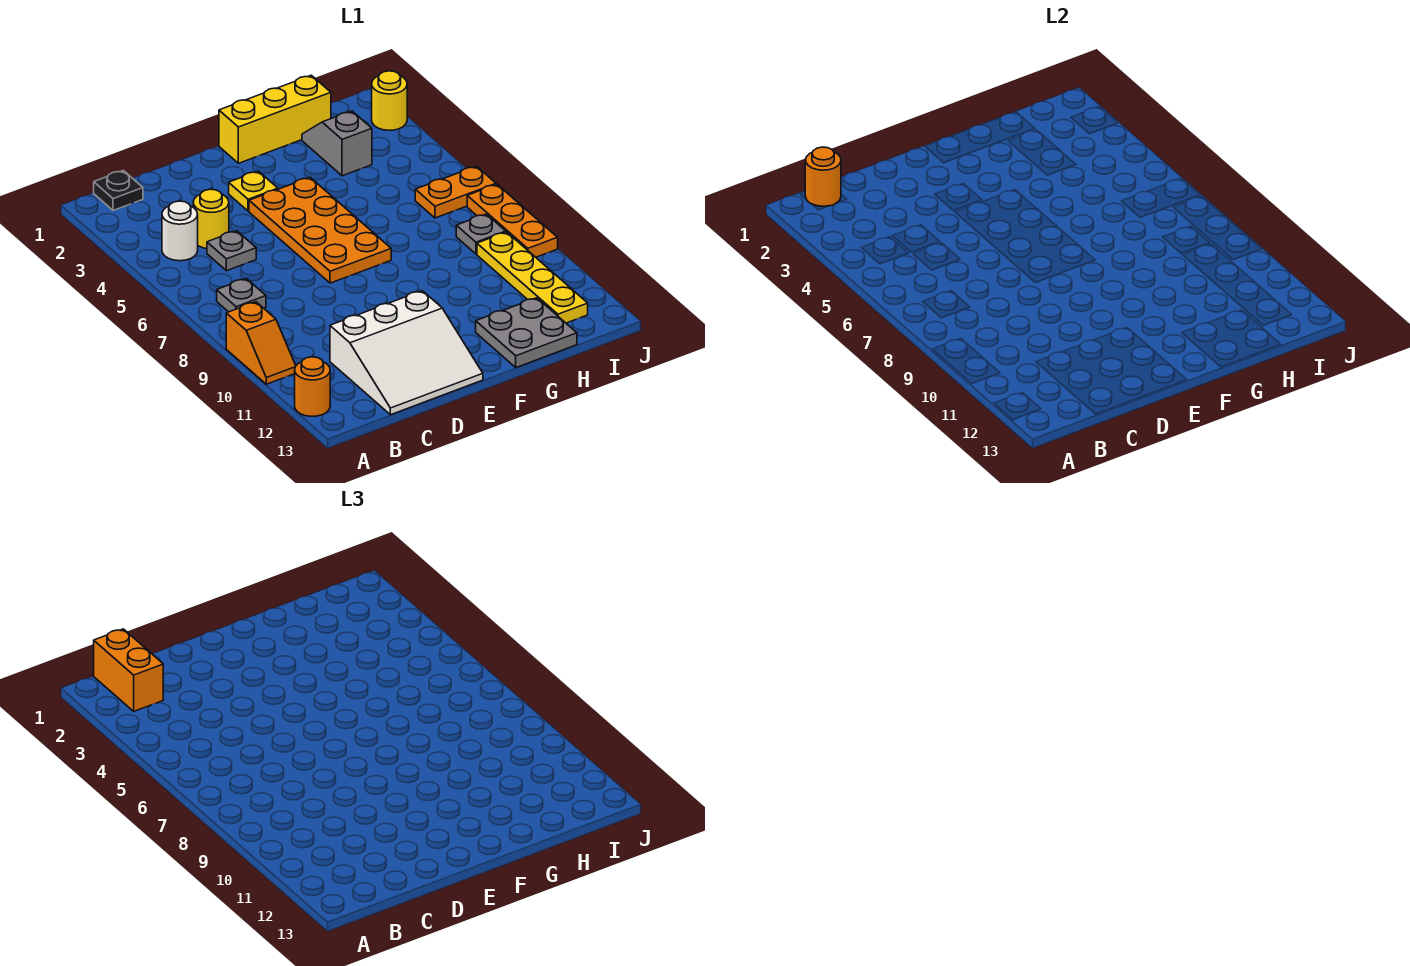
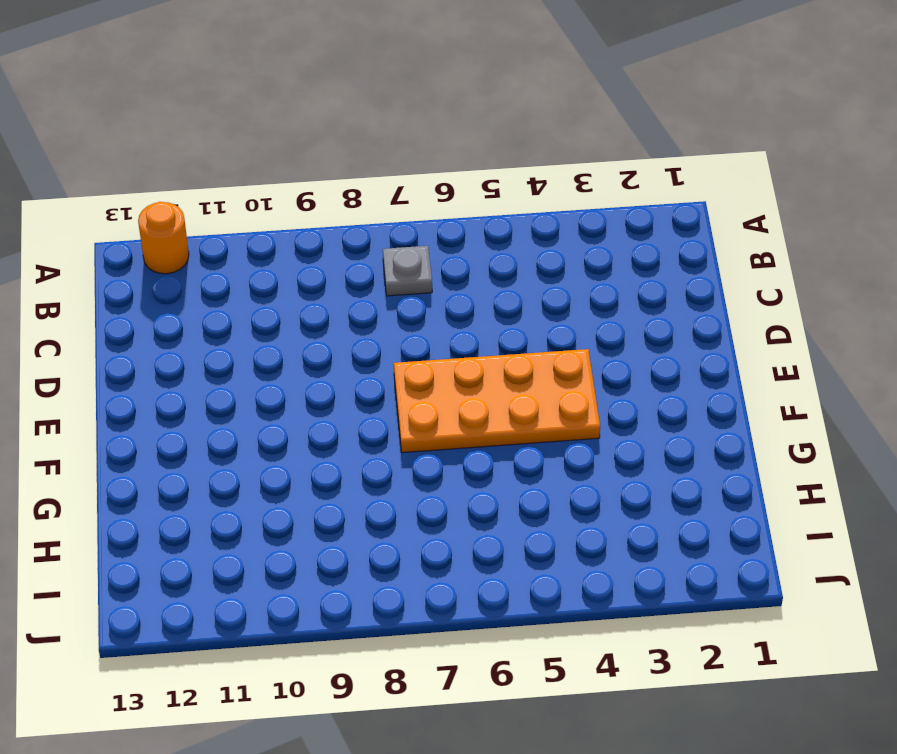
none -> orange 1x2 slope [226,302,296,384]
none -> black 1x1 plate [94,171,143,211]
none -> white 1x1 round brick [162,201,198,261]

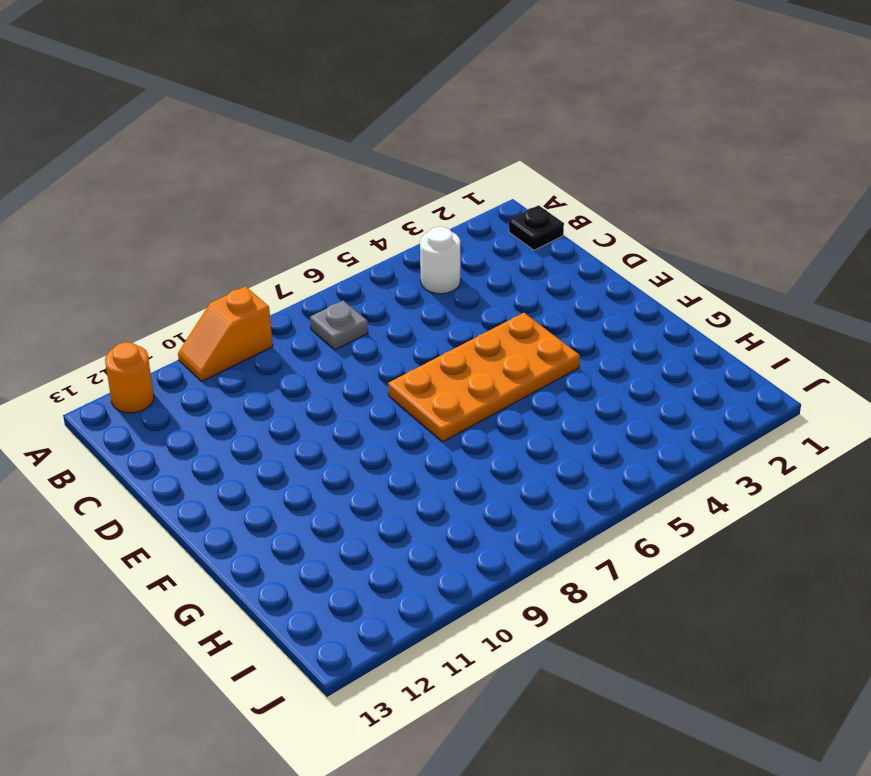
none -> yellow 1x1 round brick [193,189,229,248]
none -> grey 1x1 plate [207,231,256,271]
none -> white 3x3 slope [330,291,483,415]

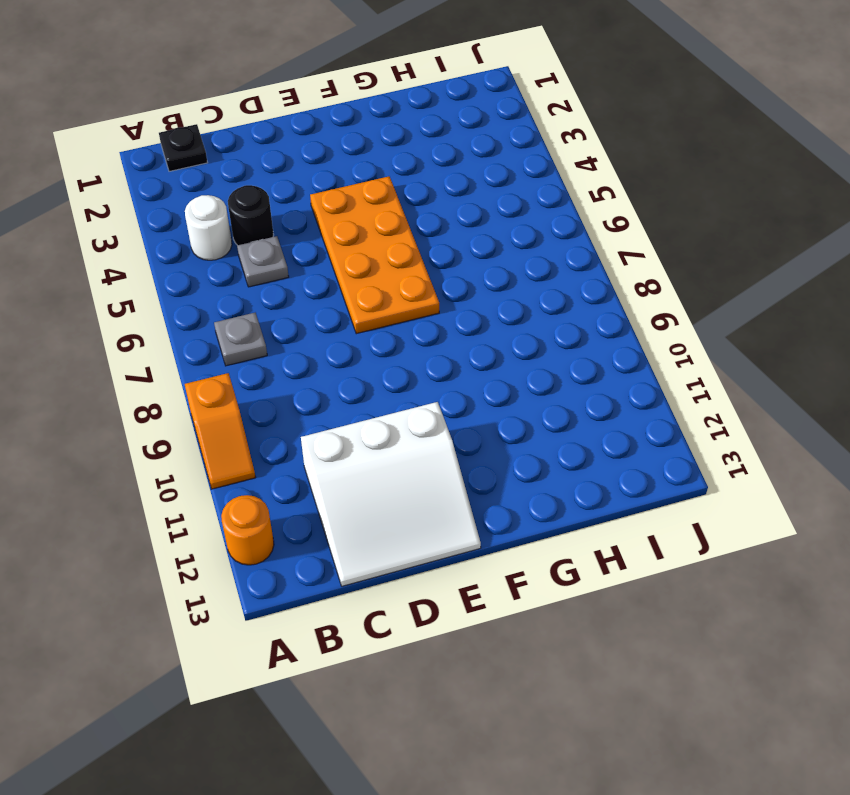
black 1x1 round brick [228,185,274,245] -> yellow 1x1 round brick [193,189,229,248]
none -> yellow 1x1 plate [229,171,278,211]
none -> yellow 1x3 brick [219,75,331,163]
none -> grey 2x2 plate [476,298,577,367]

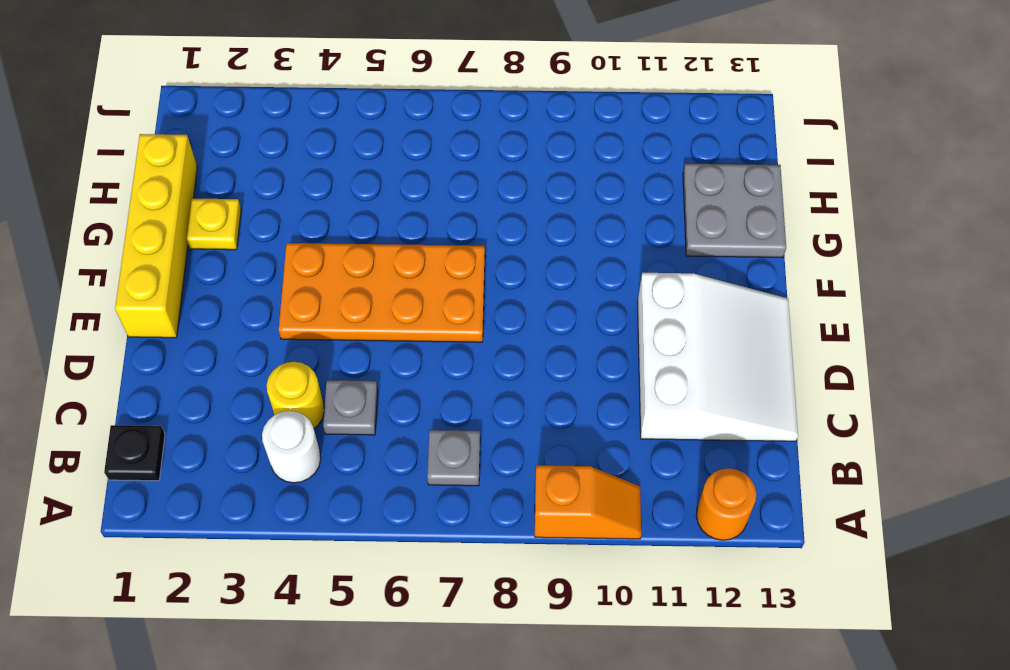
yellow 1x4 brick [115,134,197,338] -> yellow 1x3 brick [219,75,331,163]
yellow 1x1 plate [186,198,241,250] -> yellow 1x1 plate moved to [229,171,278,211]
none -> grey 1x2 slope [302,111,372,176]
none -> orange 1x2 plate [415,166,496,218]
none -> grey 1x1 plate [456,214,506,254]

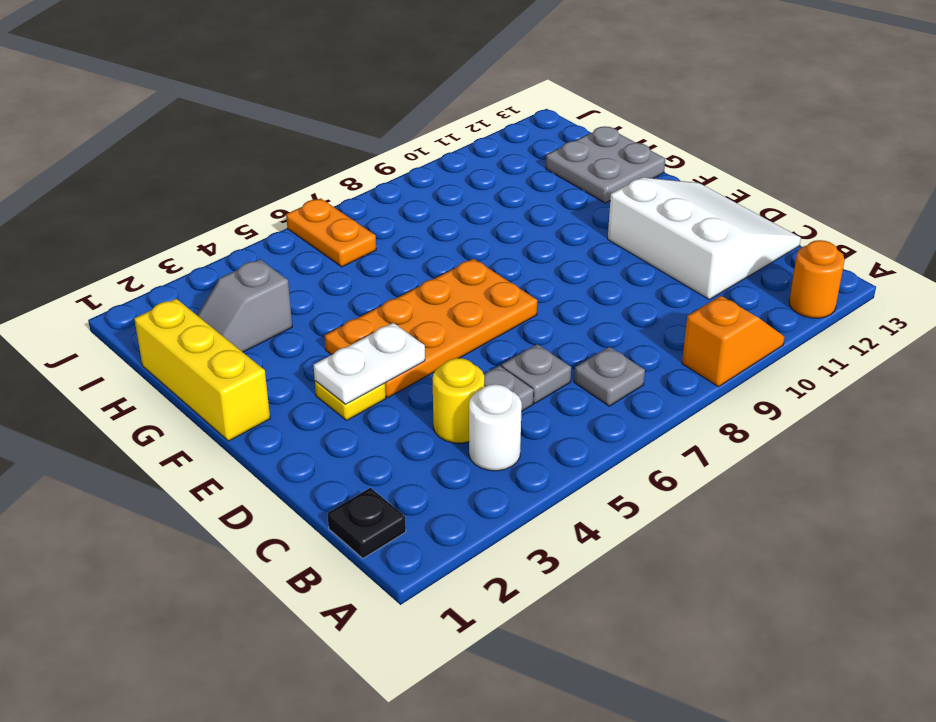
grey 1x1 plate [502,344,571,403] -> grey 1x1 plate moved to [456,214,506,254]
white 1x2 plate [314,323,425,404] -> none
none -> yellow 1x4 plate [477,232,588,323]
none -> yellow 1x1 round brick [372,71,407,130]
none -> orange 1x3 plate [467,184,558,257]

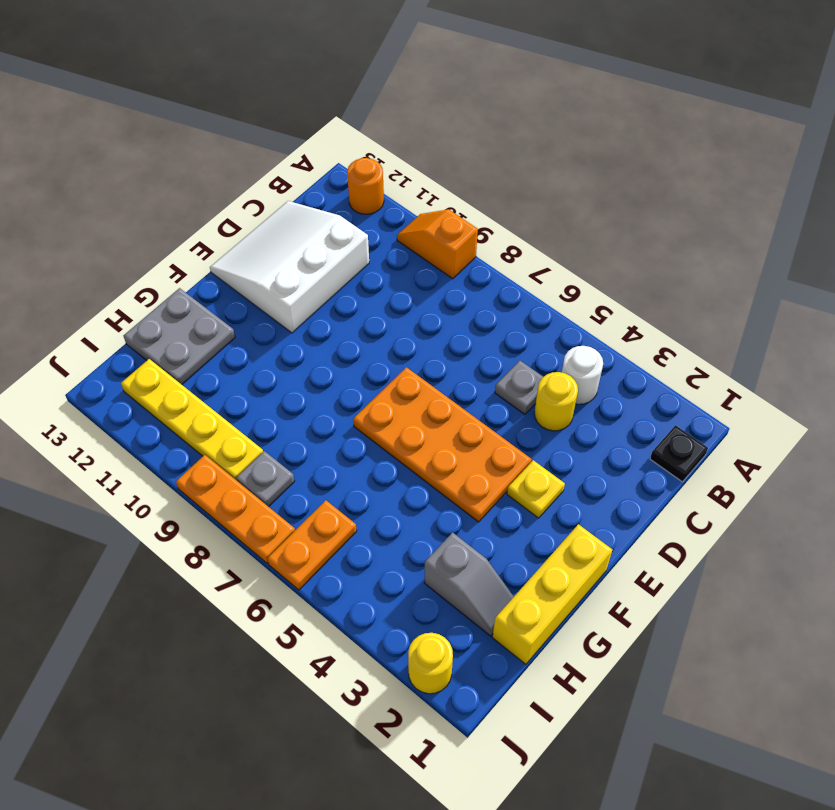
none -> grey 1x1 plate [217,279,266,312]
none -> orange 1x1 round brick [805,147,841,206]
none -> orange 1x2 brick [94,629,163,711]

